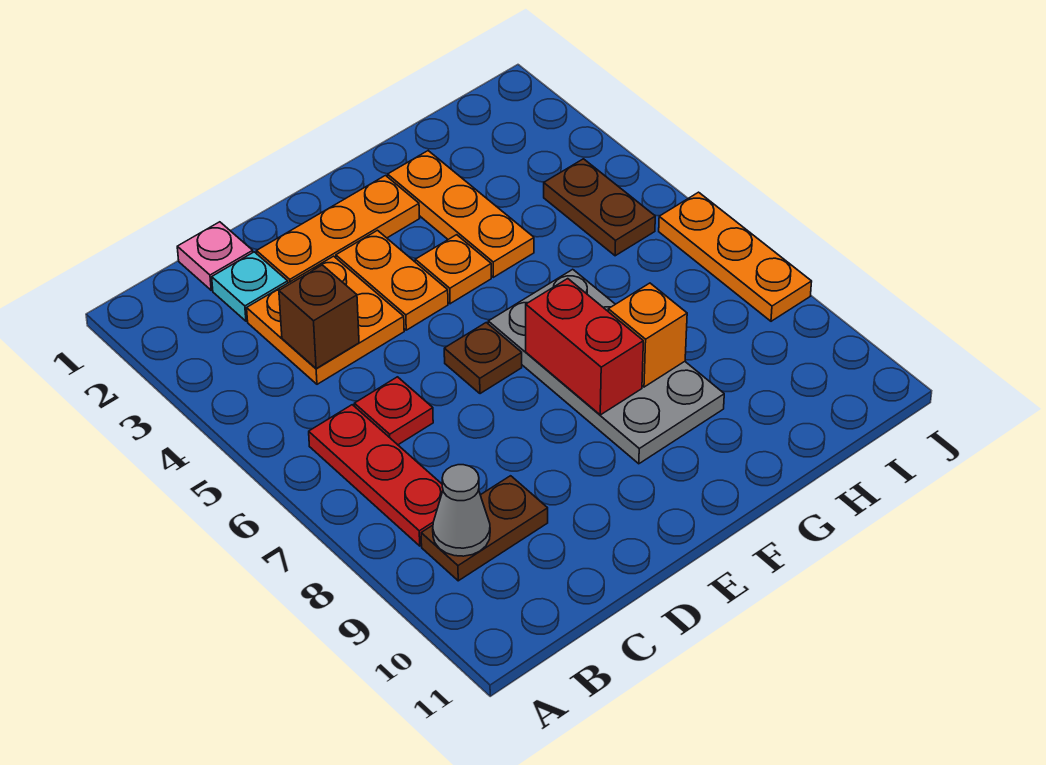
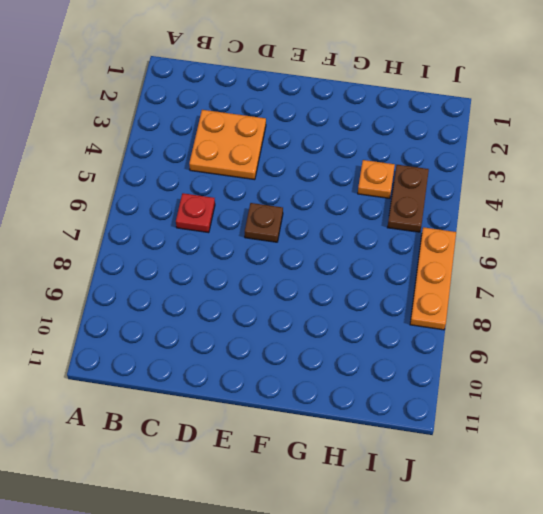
orange 1x1 plate [358,160,395,198] -> orange 1x1 plate moved to [415,235,491,304]
none -> red 1x3 plate [309,405,443,546]
none -> brown 1x2 plate [421,476,548,581]
none -> pink 1x1 plate [177,222,253,290]

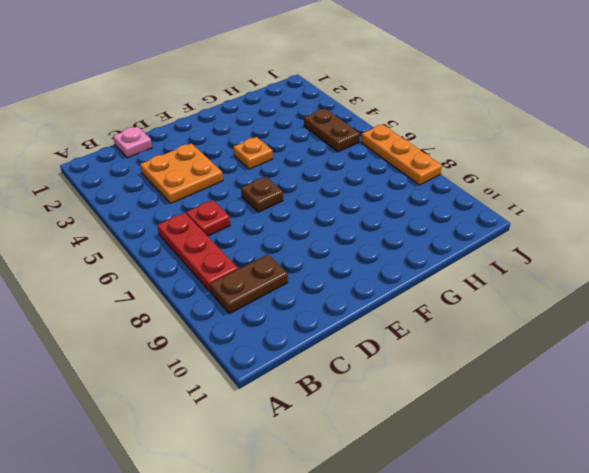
none -> cyan 1x1 plate [212,252,288,321]
none -> orange 1x3 plate [257,176,419,283]
none -> orange 1x2 plate [336,230,448,330]

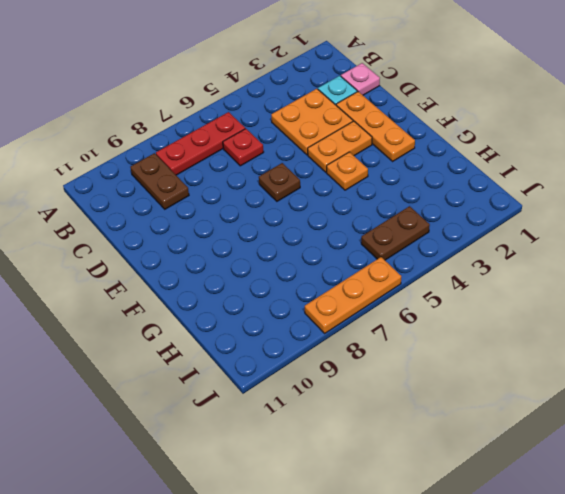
none -> grey 2x4 plate [488,269,724,464]
none -> orange 1x3 plate [388,151,534,277]
none -> grey 1x1 cone [433,465,490,556]

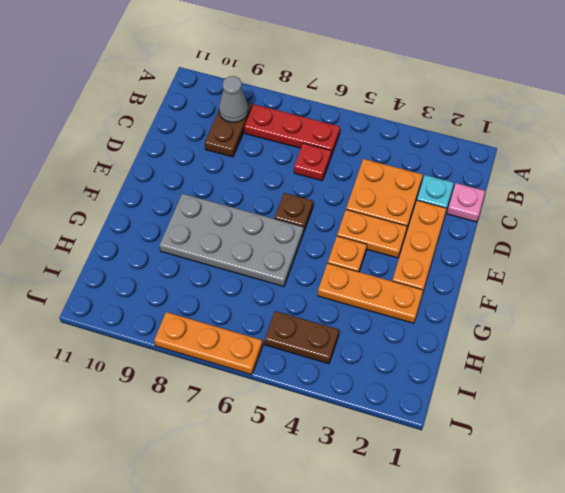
none -> brown 1x1 brick [279,265,359,369]
none -> red 1x2 brick [526,279,643,415]
none -> orange 1x1 brick [608,283,687,387]

